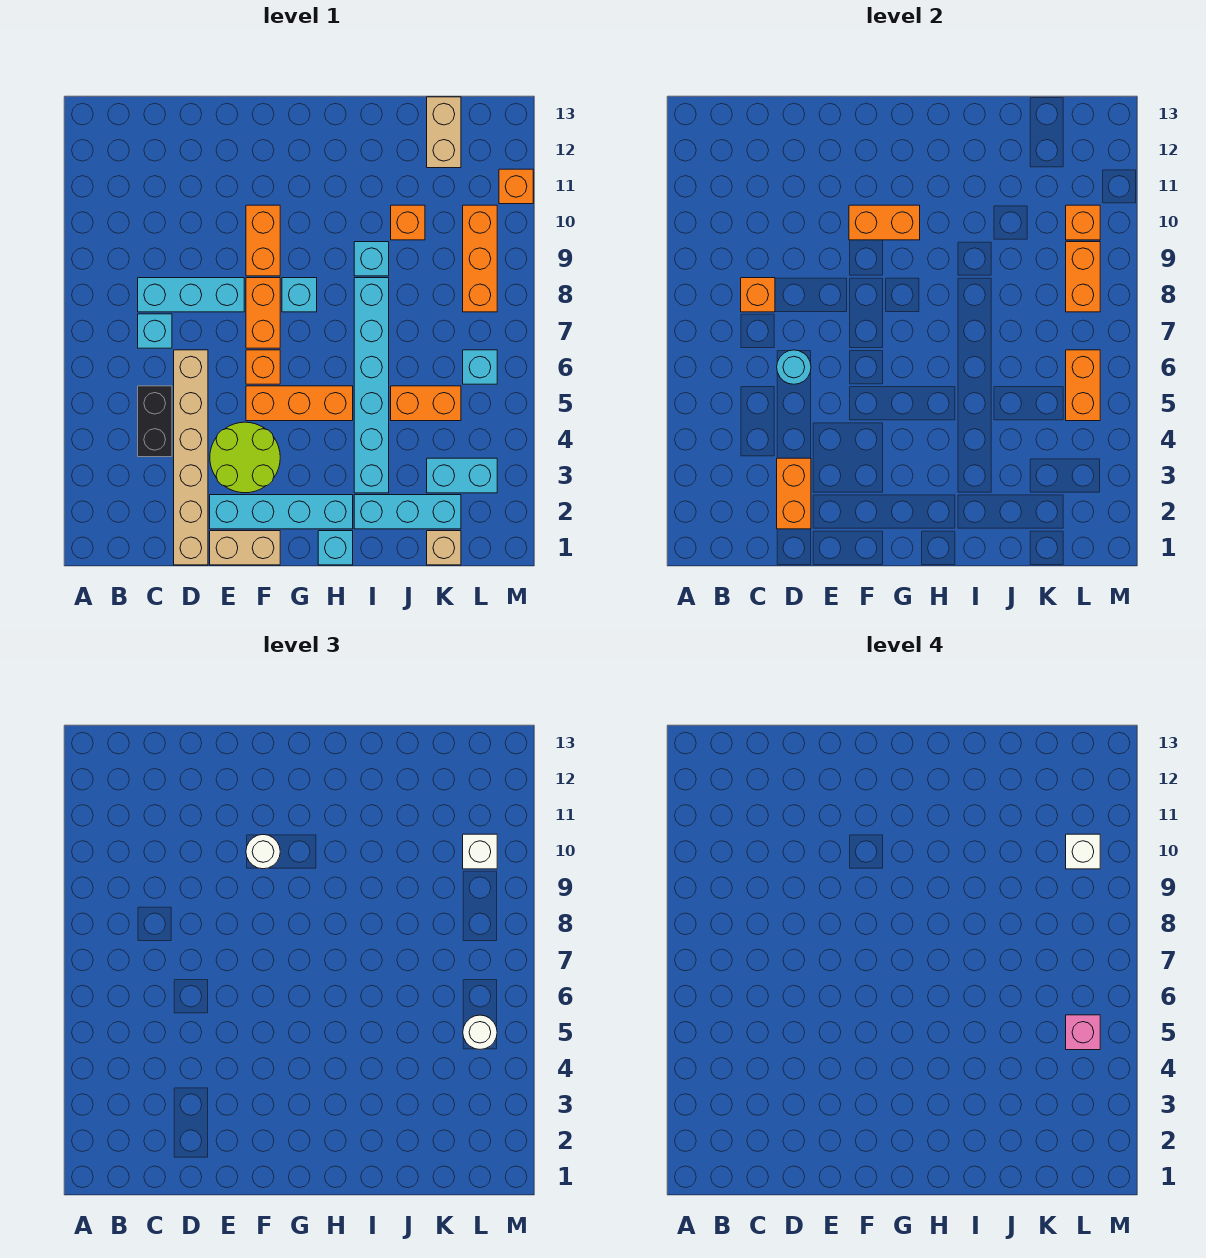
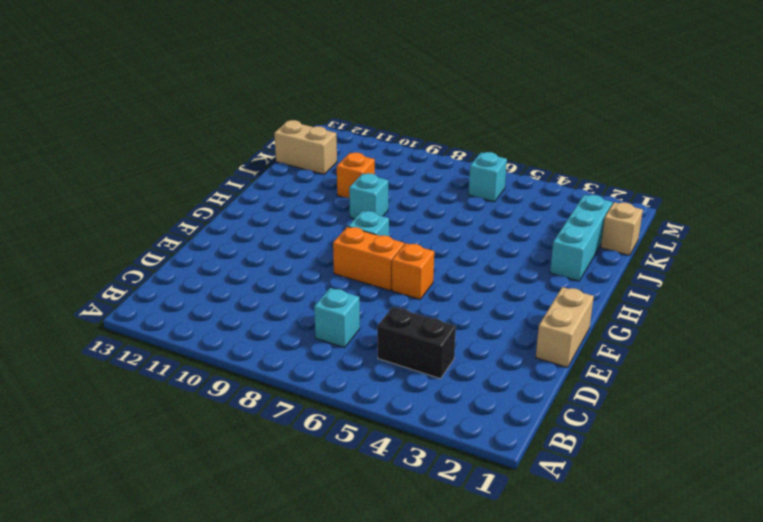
none -> cyan 1x3 brick [138,278,244,312]
none -> tan 1x6 brick [174,350,208,565]
none -> cyan 1x4 brick [210,495,353,529]
none -> lime 2x2 round brick [210,422,280,493]

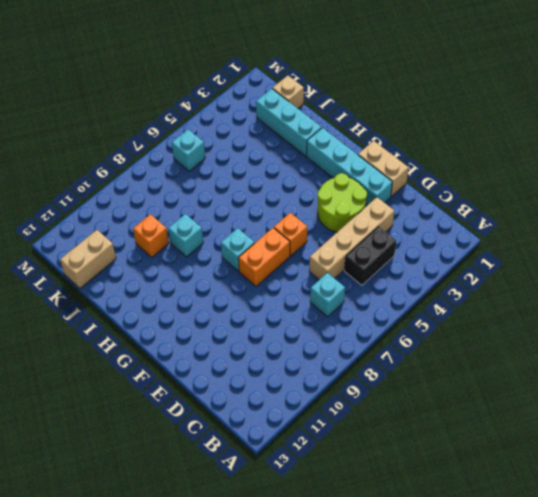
tan 1x4 brick [309,197,394,280] -> tan 1x6 brick [174,350,208,565]
none -> cyan 1x3 brick [138,278,244,312]
none -> orange 1x3 brick [246,386,353,421]
none -> orange 1x2 brick [246,205,280,276]
none -> cyan 1x1 brick [318,531,353,565]

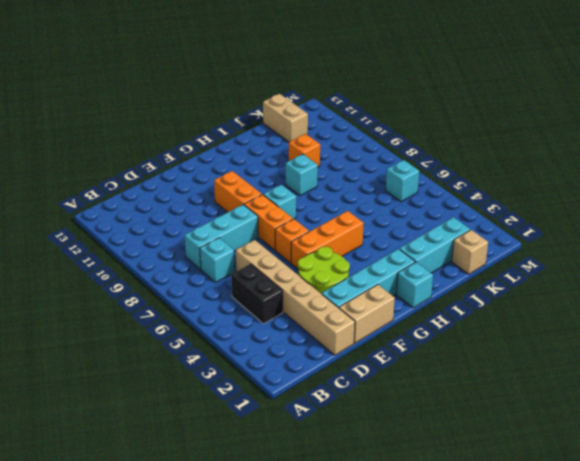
none -> cyan 1x6 brick [354,278,389,493]
none -> orange 1x2 brick [391,386,461,421]
none -> cyan 1x2 brick [427,458,497,493]
none -> orange 1x3 brick [463,205,497,312]

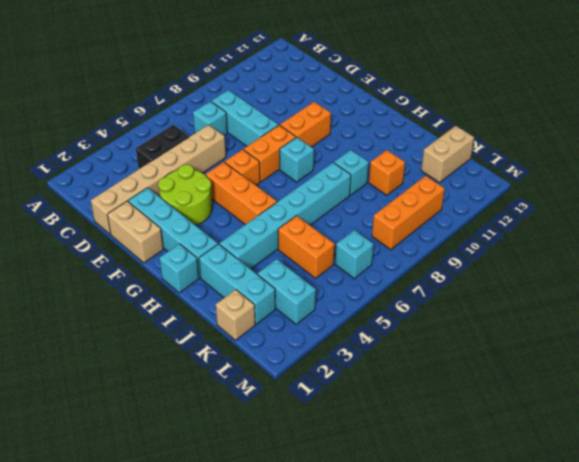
none -> orange 1x1 brick [499,169,533,204]
none -> orange 1x1 brick [741,278,775,312]
none -> orange 1x2 brick [777,458,811,529]
none -> cyan 1x1 round brick [777,350,811,384]

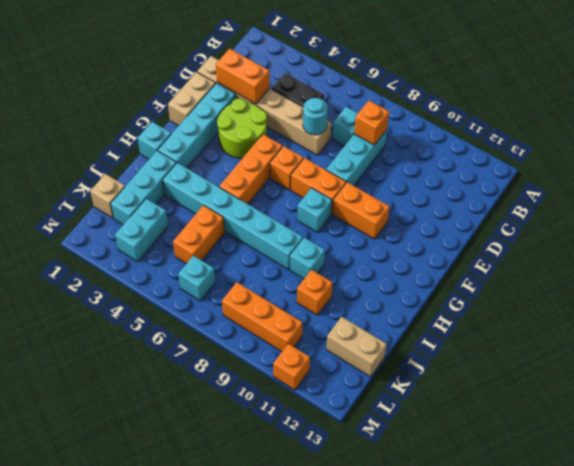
none -> orange 1x2 brick [849,205,920,240]
none -> orange 1x2 brick [1066,350,1100,421]
none -> orange 1x2 brick [1066,242,1100,312]
none -> orange 1x1 brick [1066,205,1100,240]

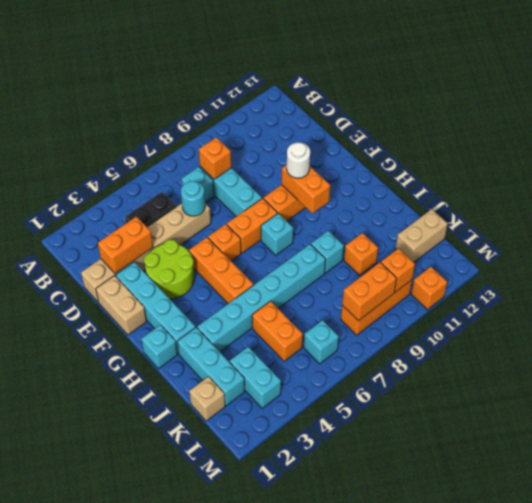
none -> orange 1x2 brick [1066,350,1100,421]
none -> white 1x1 round brick [463,1015,497,1049]
none -> white 1x1 brick [463,834,497,869]
none -> pink 1x1 brick [1066,1015,1100,1050]

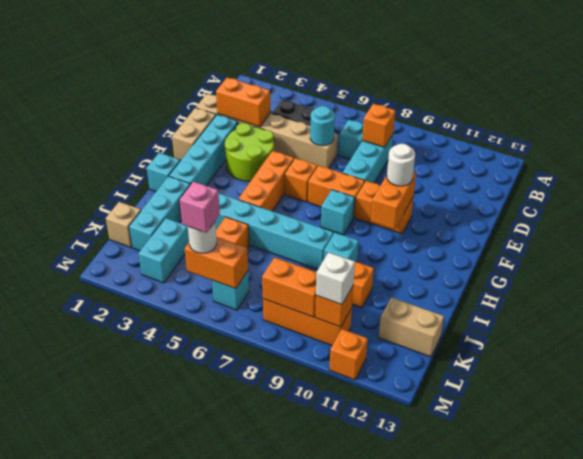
none -> white 1x1 brick [1066,834,1100,869]

